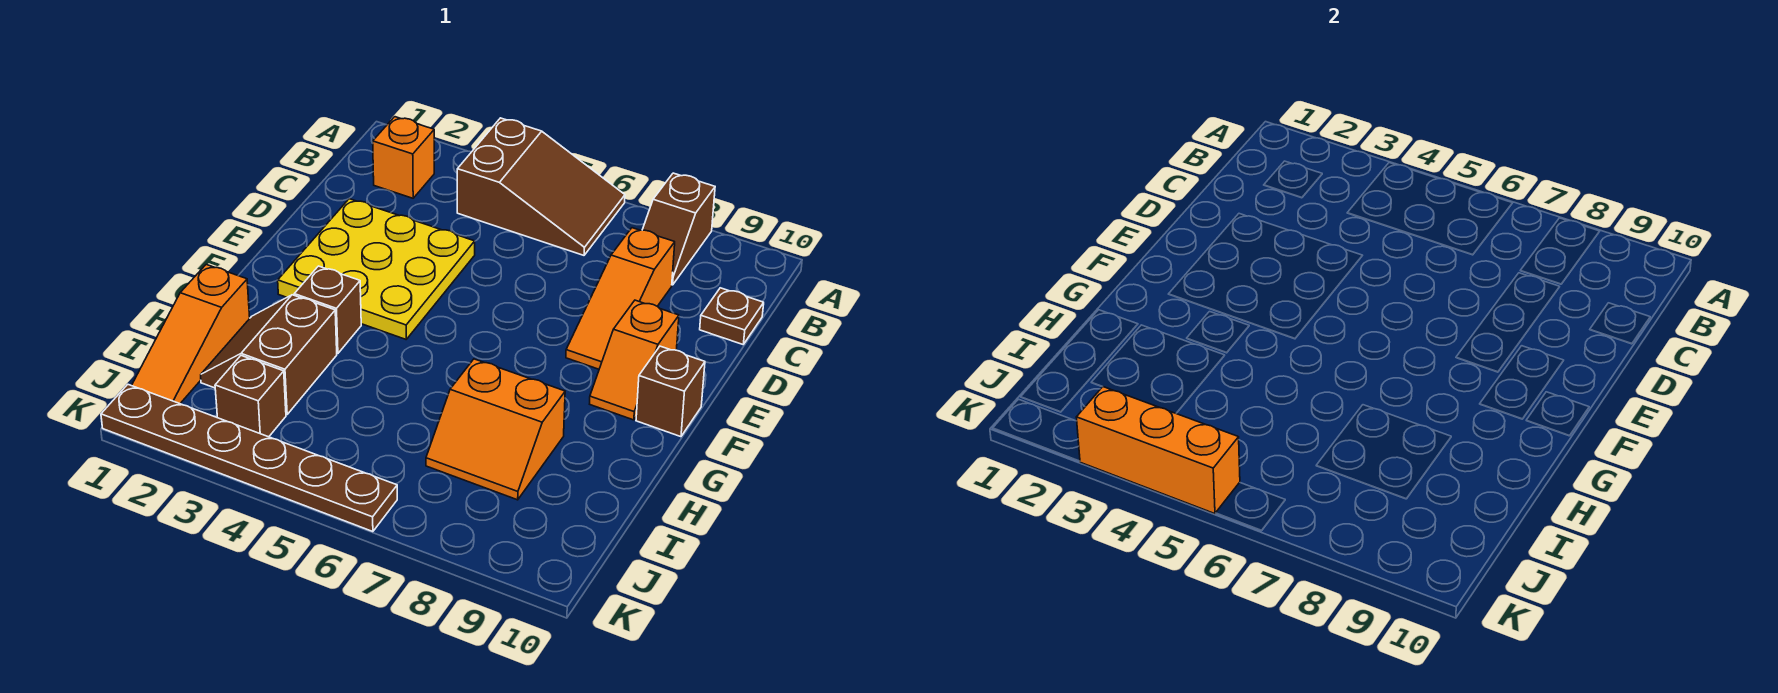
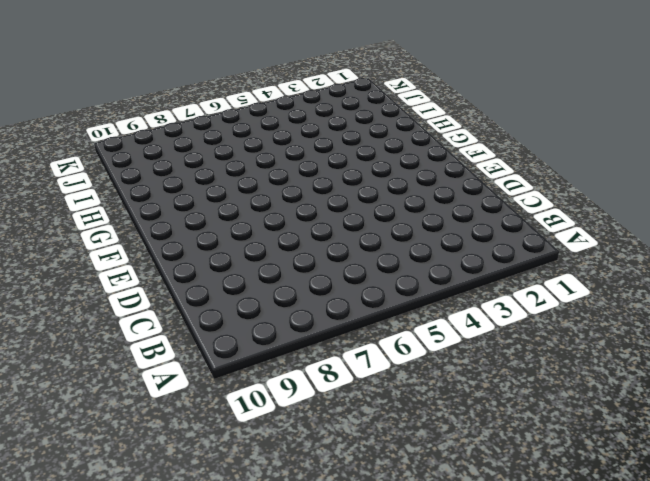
none -> brown 2x3 slope [457,118,625,255]
none -> brown 1x2 slope [642,173,715,285]
none -> orange 1x1 brick [373,117,434,198]

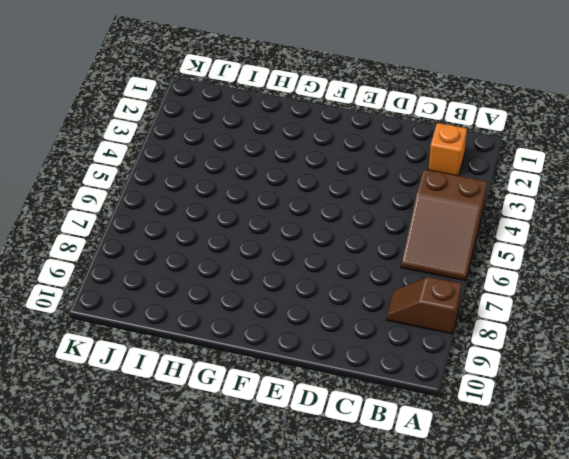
none -> orange 1x3 slope [566,228,675,369]
none -> brown 1x1 plate [700,288,764,344]
none -> yellow 3x3 plate [278,199,475,339]

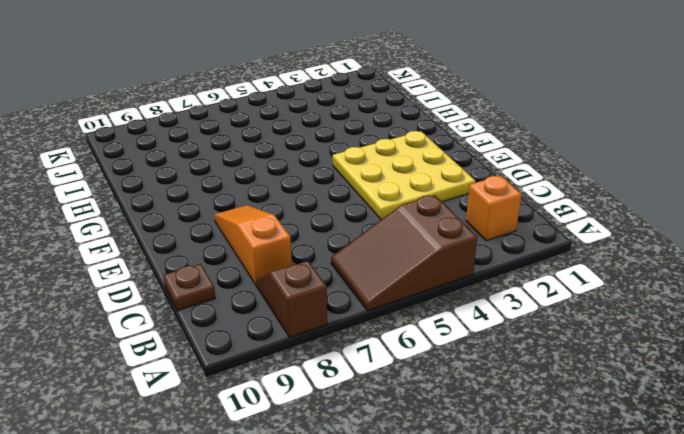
none -> orange 1x2 slope [590,300,679,420]
none -> brown 1x1 brick [636,346,705,437]
none -> brown 1x1 brick [294,266,361,354]

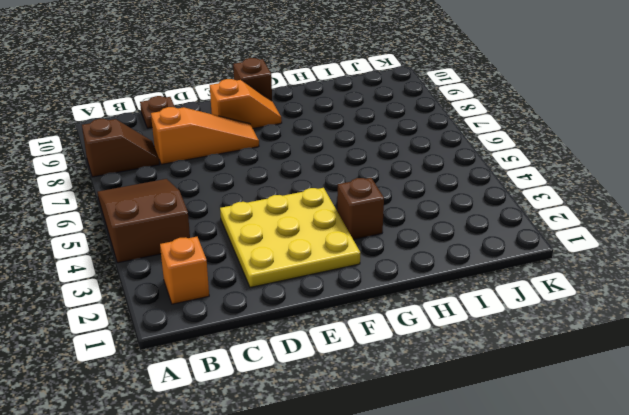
none -> orange 1x3 slope [132,265,250,404]
none -> brown 2x2 slope [201,295,337,414]
none -> orange 2x2 slope [426,359,565,500]

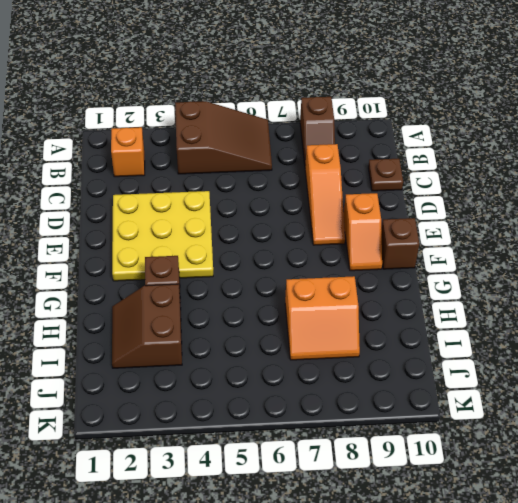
none -> orange 1x3 slope [132,265,250,404]
none -> brown 1x1 brick [215,356,286,437]
none -> brown 1x6 plate [101,384,397,532]

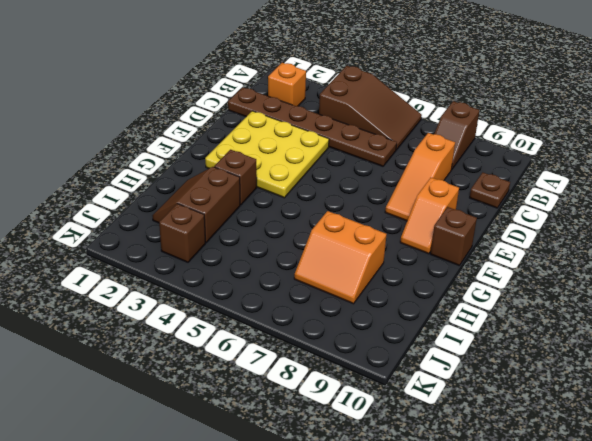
brown 1x6 plate [228,87,397,166] -> brown 1x6 plate moved to [101,384,397,532]
none -> orange 1x3 slope [132,265,250,404]
none -> orange 1x3 brick [1076,387,1240,514]

